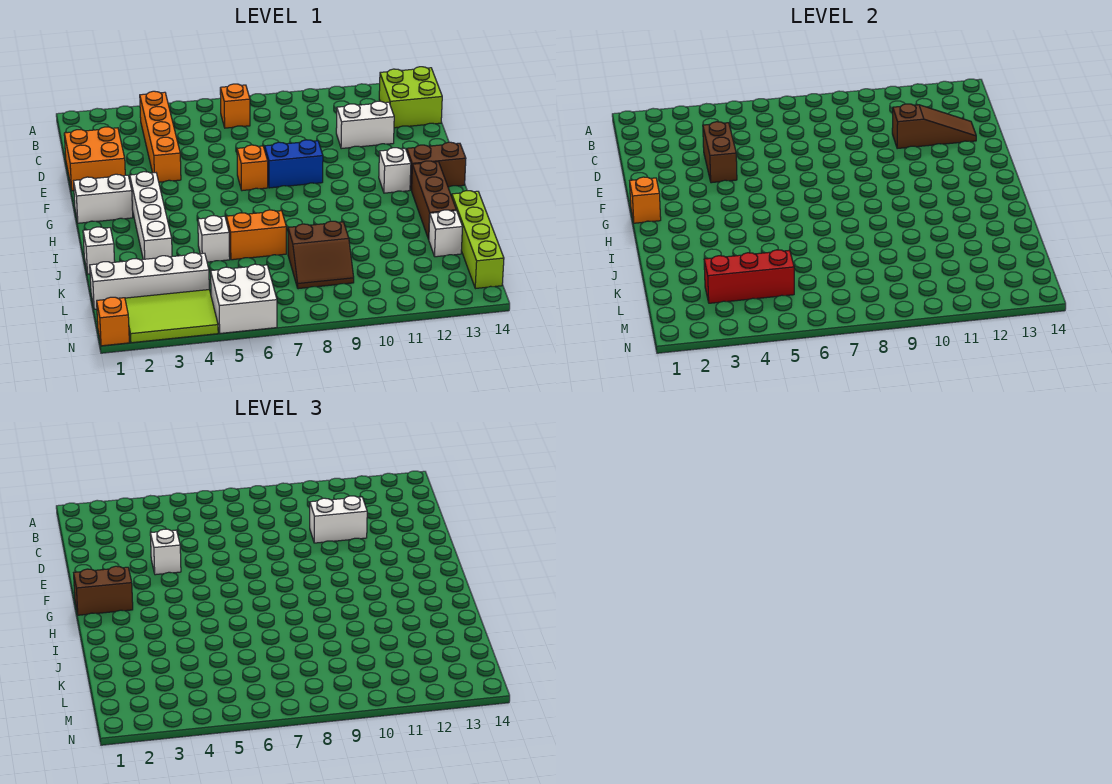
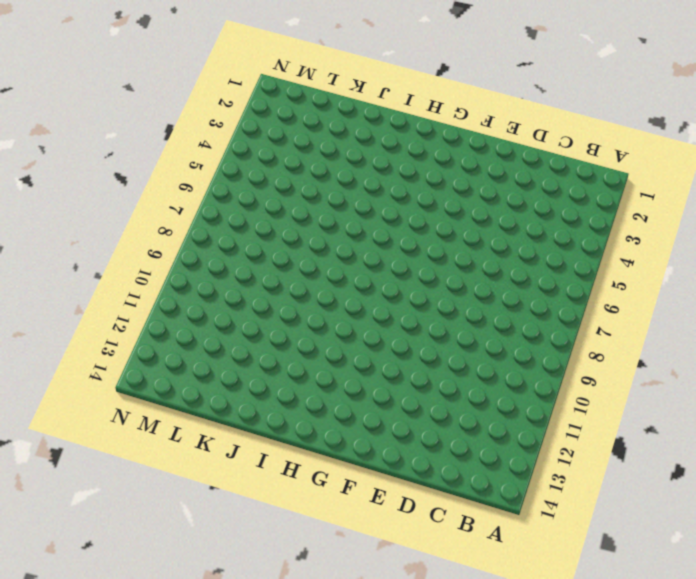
none -> orange 1x4 brick [140,91,181,182]
none -> orange 1x1 brick [220,84,250,128]
none -> lime 2x2 brick [379,67,442,128]

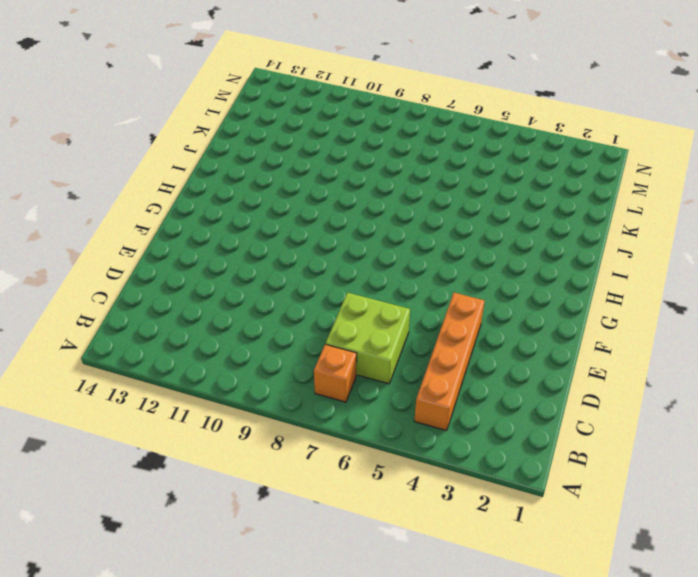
lime 2x2 brick [326,293,410,384] -> lime 2x2 brick moved to [379,67,442,128]
none -> orange 2x2 brick [64,127,125,191]
none -> white 1x2 brick [336,101,394,149]
none -> orange 1x1 brick [237,145,268,191]

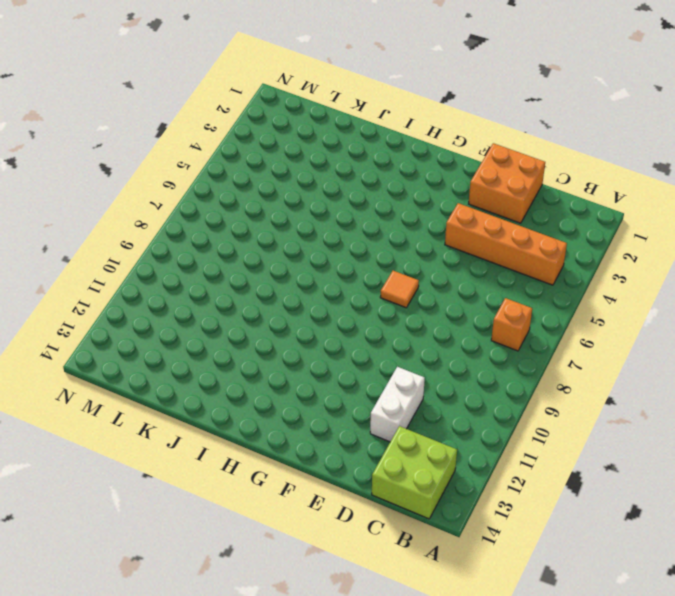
orange 1x1 tile [380,271,419,308] -> orange 1x1 brick [237,145,268,191]
none -> blue 1x2 brick [265,140,323,188]
none -> white 1x2 brick [74,174,133,223]
none -> white 1x4 brick [130,172,172,259]

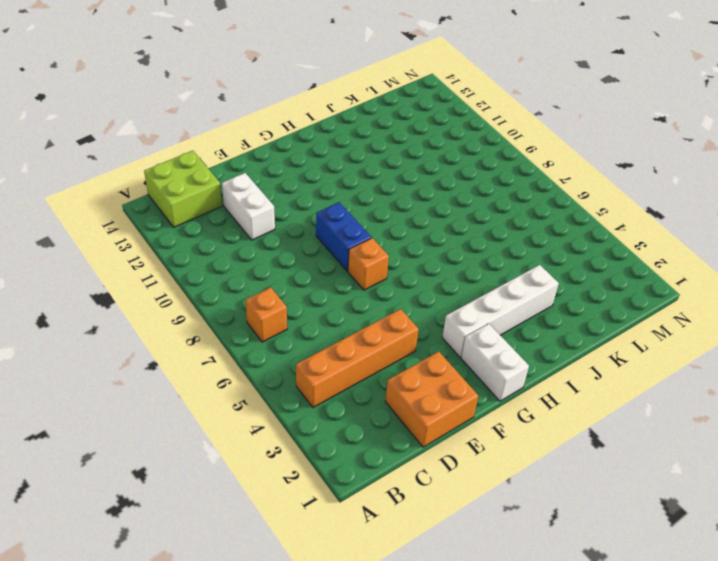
none -> white 1x1 brick [379,148,411,193]
none -> brown 1x2 brick [407,142,466,190]
none -> brown 1x3 brick [412,161,456,239]

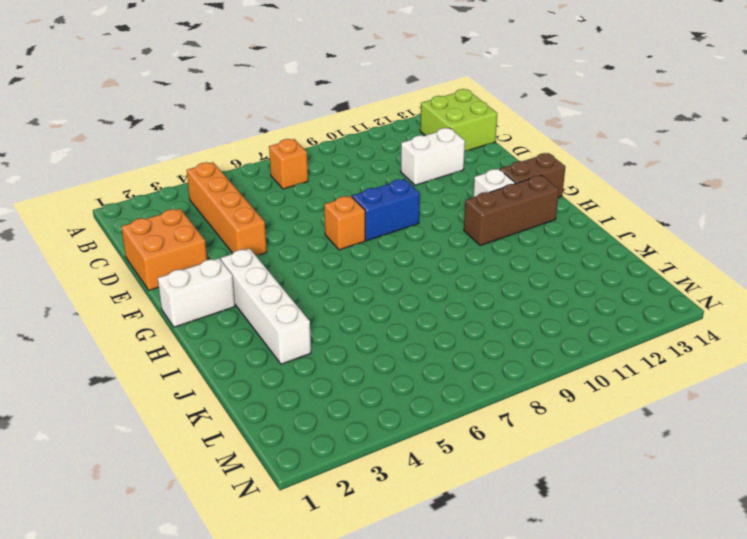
brown 1x3 brick [464,175,559,246] -> brown 1x3 brick turned to [412,161,456,239]
none -> white 1x1 brick [83,227,115,274]
none -> white 1x1 brick [198,216,230,262]
none -> orange 1x2 brick [226,210,286,260]

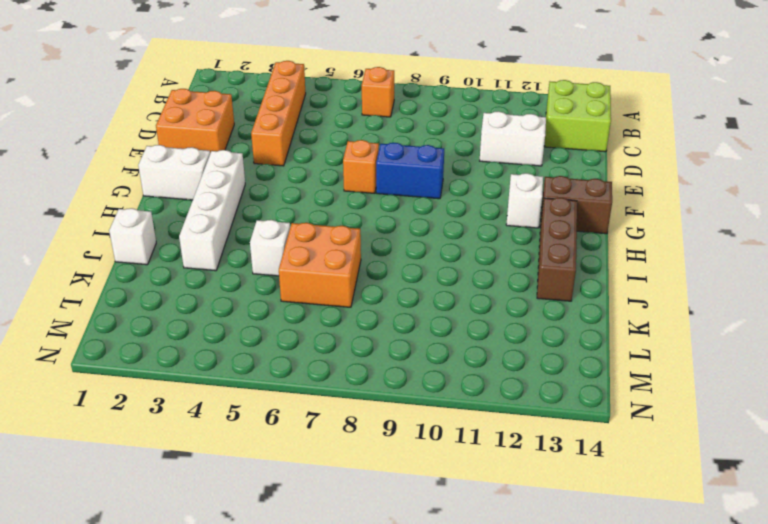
orange 2x2 brick [279,223,361,307] -> orange 1x2 brick [226,210,286,260]
none -> lime 1x4 brick [452,191,504,289]
none -> brown 2x2 slope [288,221,354,289]
none -> white 1x1 brick [429,210,463,257]

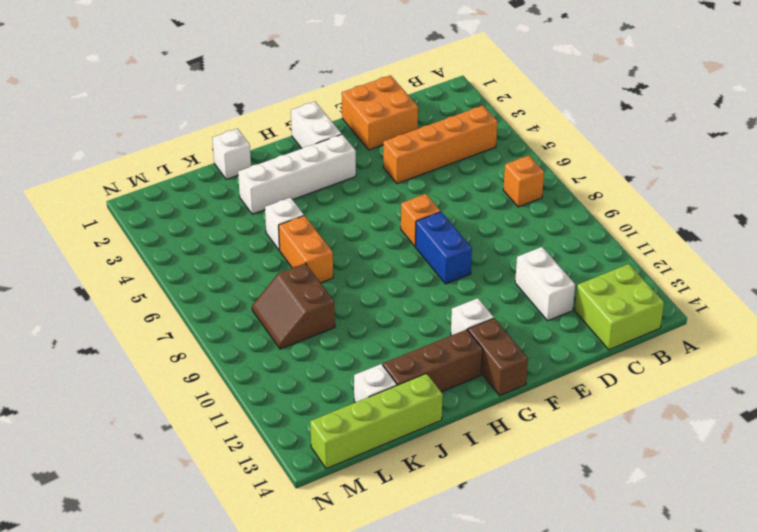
none -> white 1x4 brick [90,253,209,309]
none -> lime 2x3 tile [125,290,218,343]
none -> white 2x2 brick [211,264,277,333]

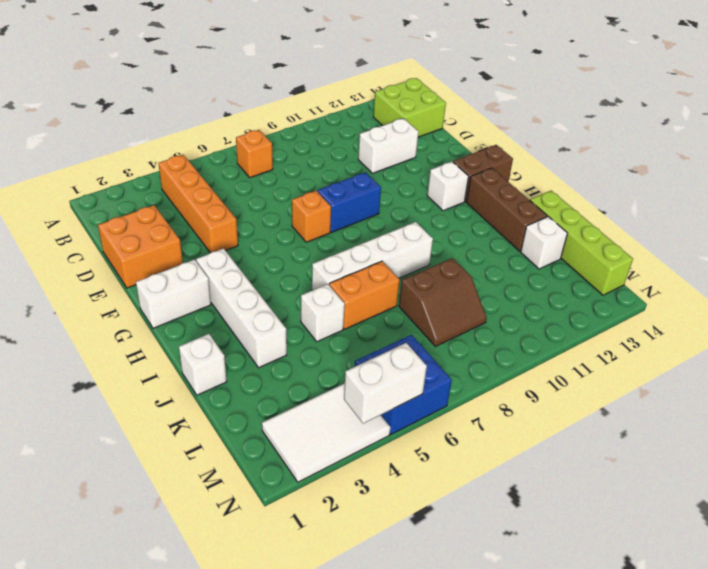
white 1x4 brick [312,222,433,290] -> white 1x4 brick moved to [90,253,209,309]
white 2x3 tile [262,383,391,482] -> lime 2x3 tile [125,290,218,343]
blue 2x2 brick [355,335,452,435] -> white 2x2 brick [211,264,277,333]
white 1x2 brick [344,343,427,424] -> white 1x2 brick moved to [310,496,367,543]
none -> orange 1x1 brick [97,297,129,346]
none -> brown 1x2 brick [703,122,737,183]
none -> brown 1x3 slope [892,104,976,149]

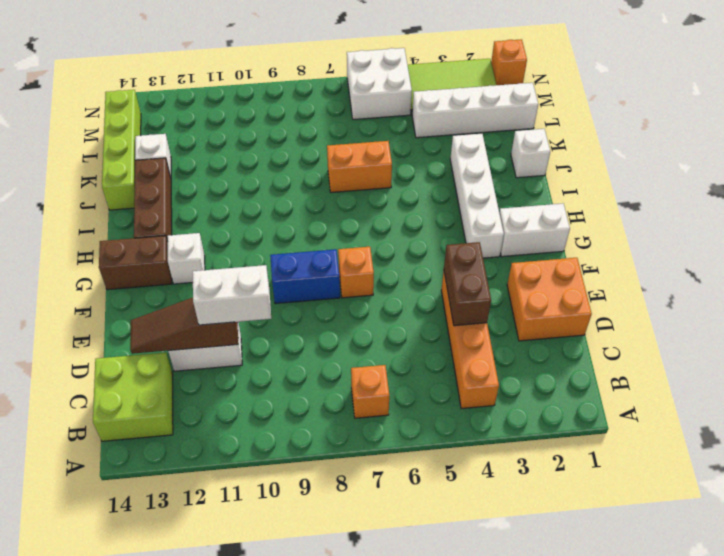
none -> white 1x1 brick [198,216,230,262]
none -> brown 2x2 slope [288,221,354,289]
none -> orange 1x1 brick [630,177,661,223]

